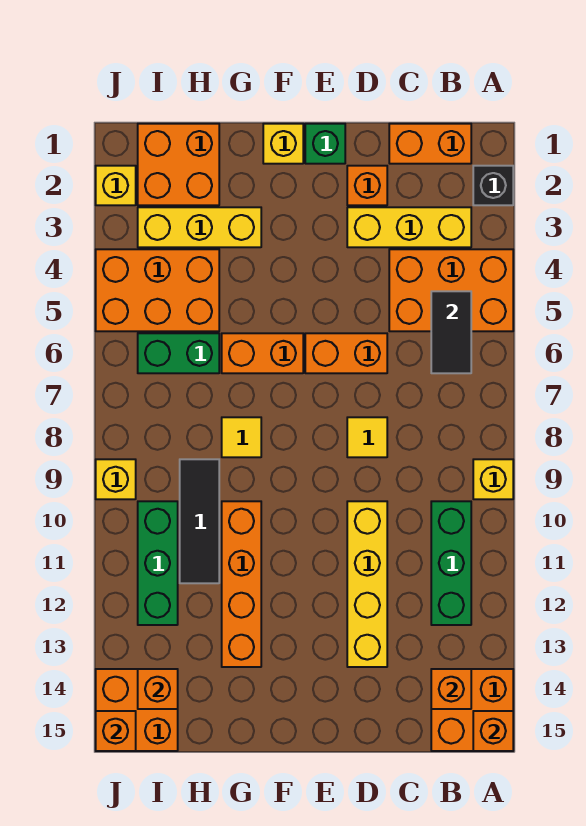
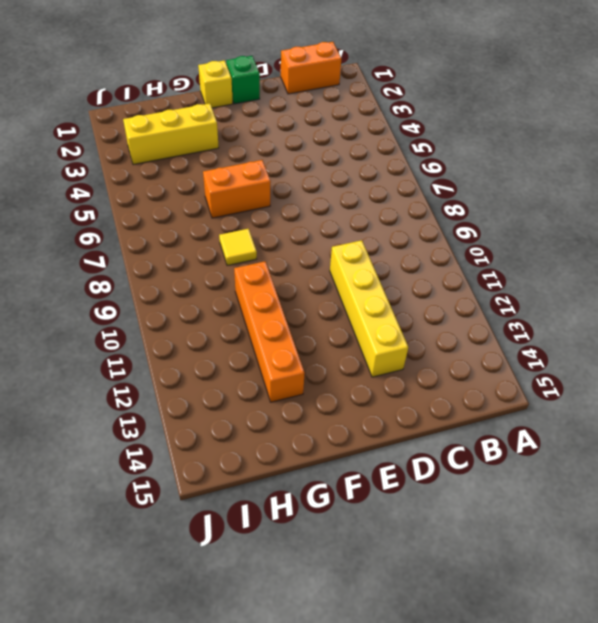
none -> black 1x1 brick [473,166,513,205]
none -> orange 2x3 brick [389,249,513,331]
none -> yellow 1x1 brick [473,459,513,499]
none -> orange 2x2 brick [431,669,513,751]

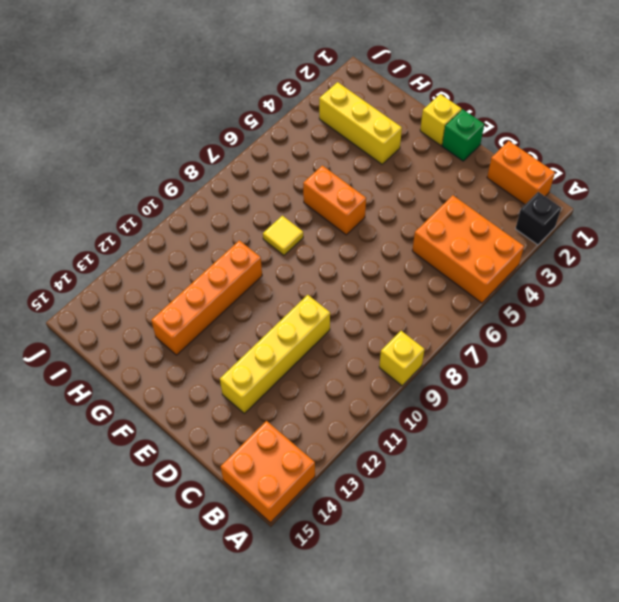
none -> yellow 1x3 brick [347,207,471,247]
none -> green 1x3 brick [431,501,471,625]
none -> orange 1x1 brick [347,166,387,205]
none -> orange 1x2 brick [305,333,387,373]

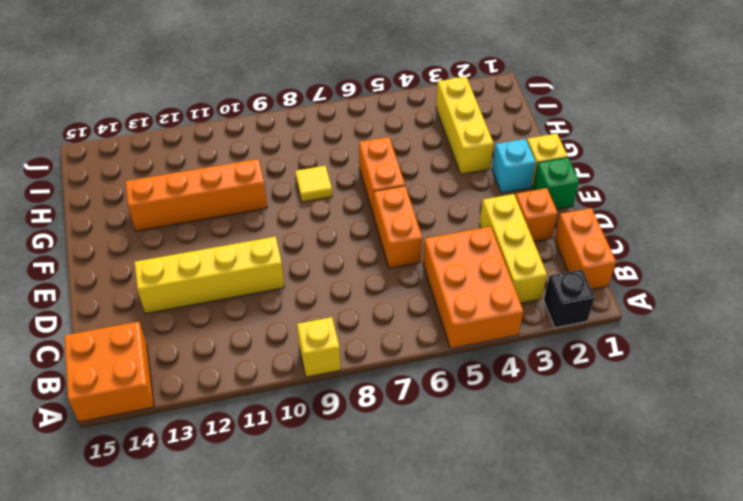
cyan 1x1 brick [492,139,536,193] -> none
none -> green 1x3 brick [431,501,471,625]
none -> yellow 1x1 tile [347,417,387,457]
none -> orange 2x2 brick [138,124,219,205]
none -> orange 2x3 brick [96,249,219,331]

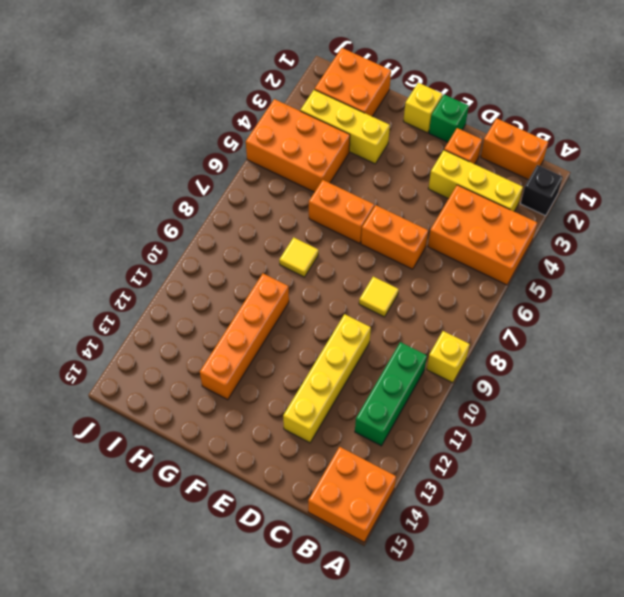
none -> green 1x2 brick [138,333,219,373]
none -> black 1x3 tile [180,459,219,583]
none -> green 1x3 brick [138,501,178,625]
none -> orange 2x2 brick [96,669,178,751]

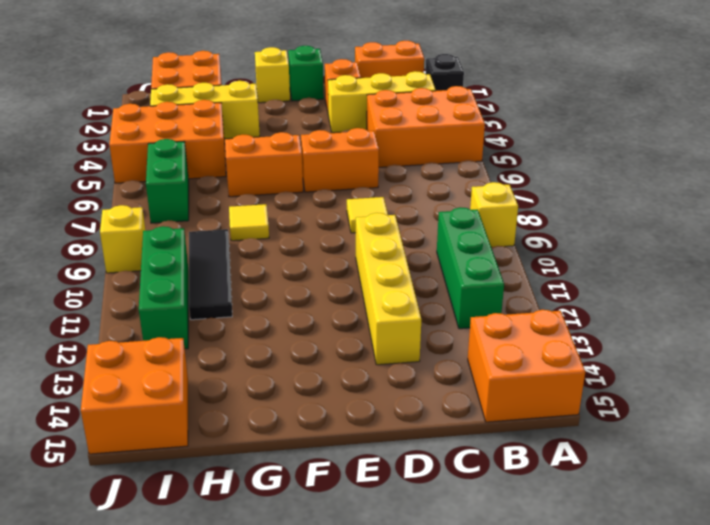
green 1x2 brick [146,139,189,223] -> green 1x2 brick turned to [138,333,219,373]
none -> orange 1x4 brick [222,501,261,667]
none -> yellow 1x1 brick [96,166,136,205]
none -> orange 1x1 brick [473,711,513,751]
none -> black 1x2 tile [431,291,471,373]

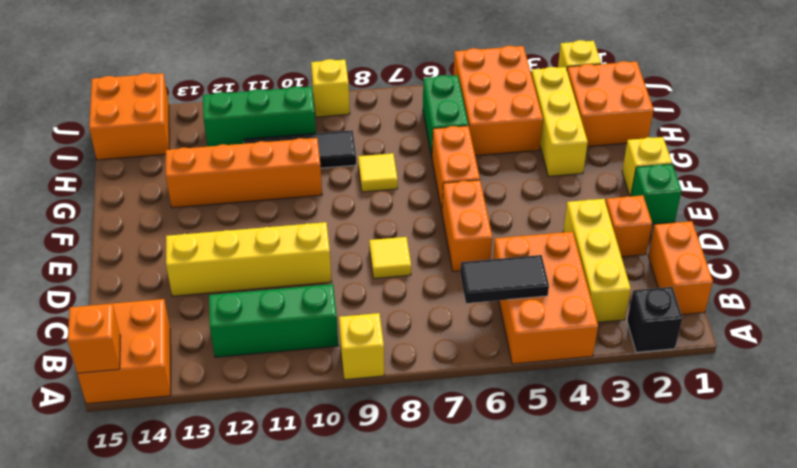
none -> orange 1x1 brick [431,669,471,709]
none -> orange 1x1 brick [138,669,178,709]
none -> orange 1x1 brick [96,711,136,751]

